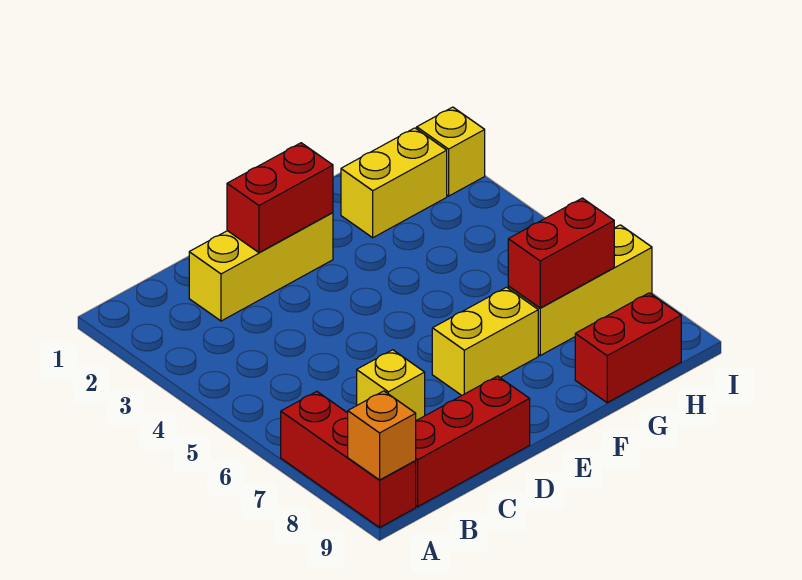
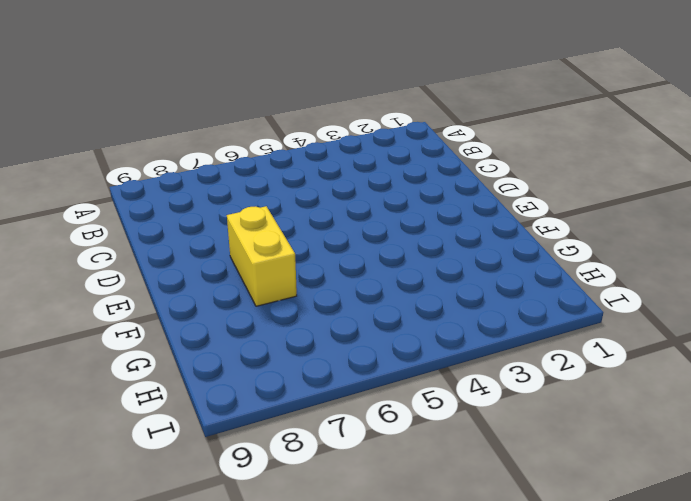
none -> red 1x3 brick [281,391,416,527]
none -> red 1x3 brick [415,376,530,507]
none -> yellow 1x3 brick [189,213,333,321]

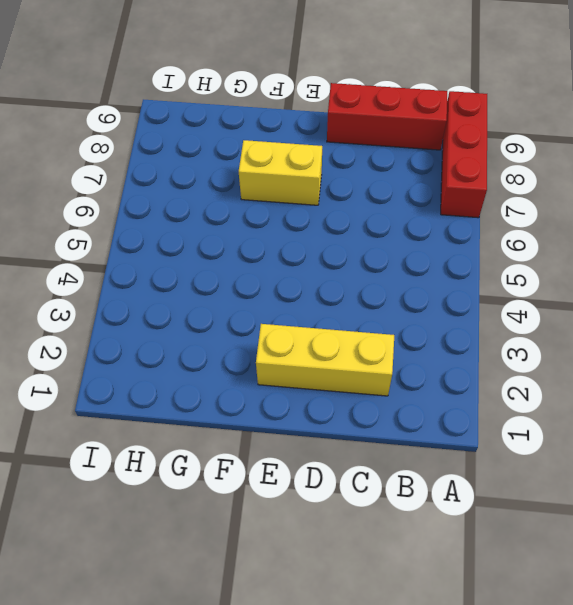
none -> yellow 1x1 brick [357,350,425,420]
none -> yellow 1x2 brick [341,128,447,238]
none -> yellow 1x3 brick [508,225,652,355]

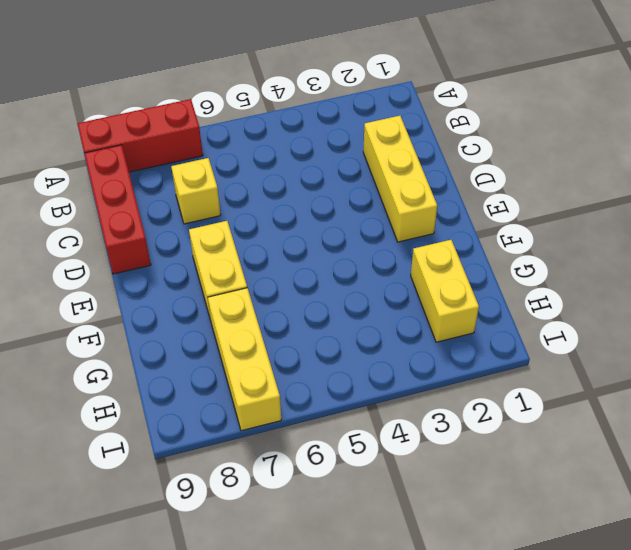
none -> red 1x2 brick [575,293,681,403]
none -> yellow 1x1 brick [417,107,485,196]
none -> orange 1x1 brick [348,391,416,480]

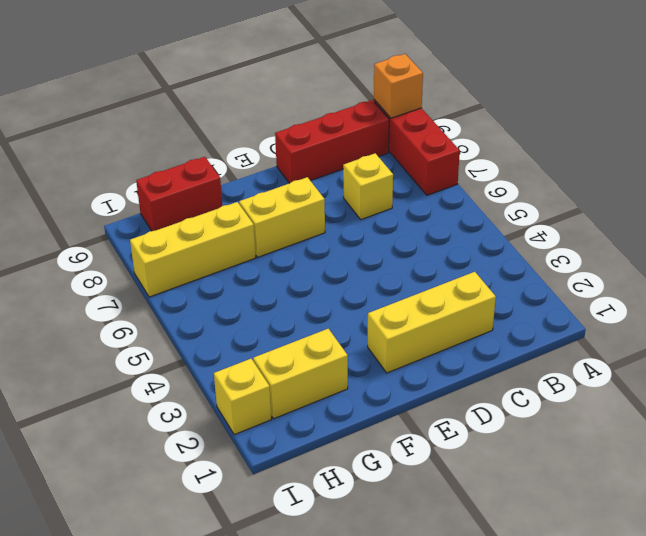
none -> red 1x2 brick [227,143,333,253]
none -> red 1x2 brick [508,198,614,308]

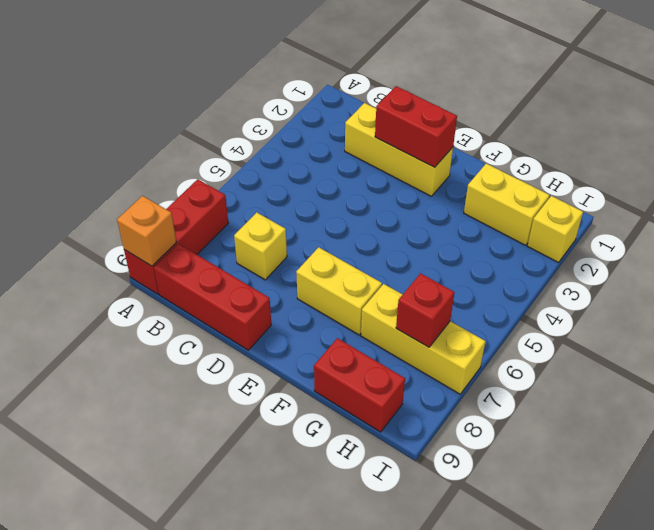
red 1x1 brick [396,273,455,347] -> red 1x2 brick [508,198,614,308]

